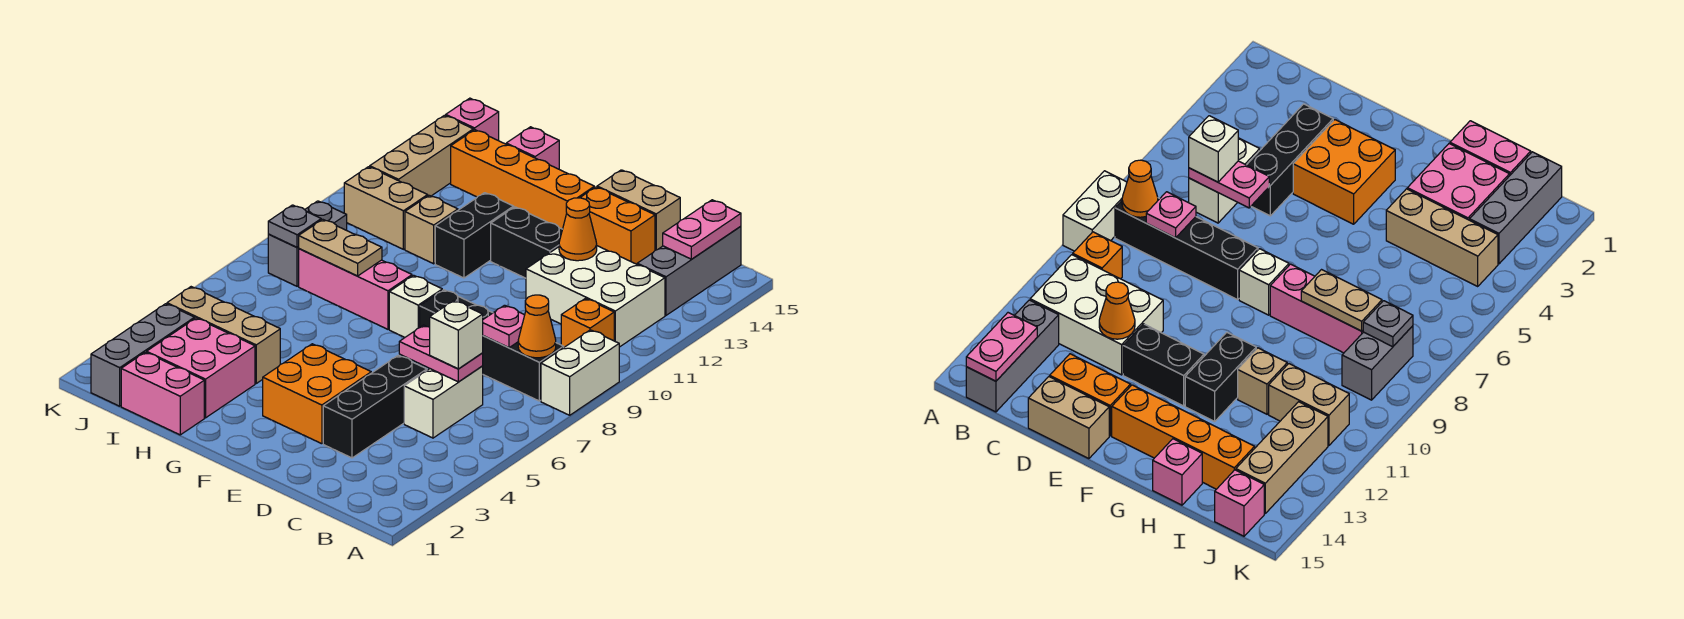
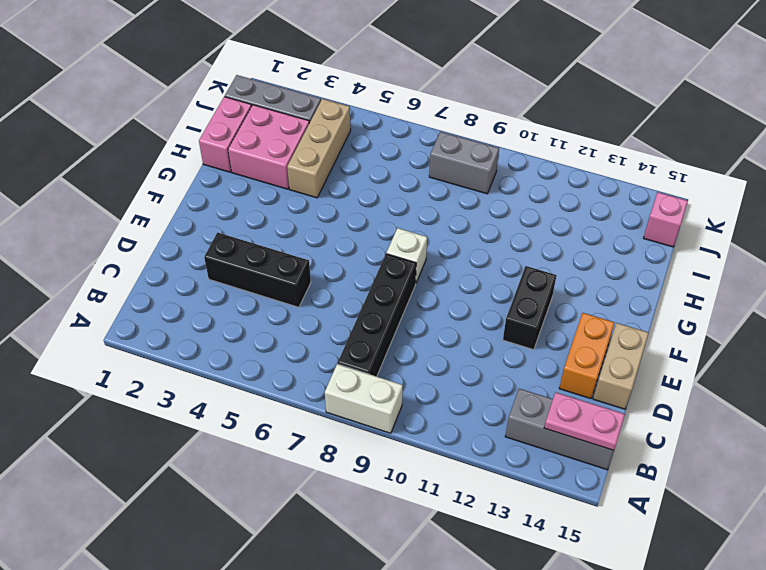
none -> orange 1x1 brick [561,299,614,347]
none -> white 2x3 brick [526,246,665,347]
none -> white 1x2 brick [404,366,483,438]
none -> orange 2x2 brick [263,344,371,444]

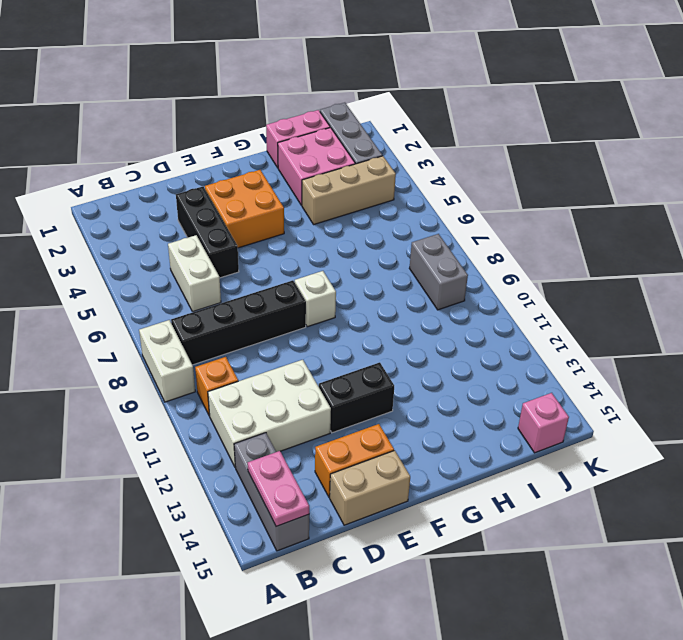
none -> orange 1x4 brick [451,130,594,229]
none -> pink 1x3 brick [299,249,412,329]
none -> black 1x2 brick [435,193,514,278]
none -> tan 1x1 brick [405,195,458,264]

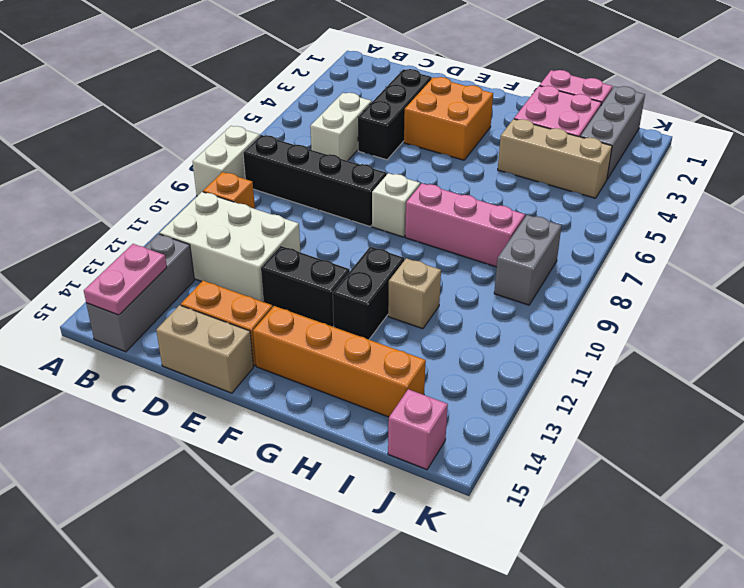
none -> pink 1x1 brick [506,127,559,169]
none -> tan 1x2 brick [344,167,428,249]
none -> tan 1x3 brick [370,115,473,196]
none -> orange 1x1 cone [518,295,556,358]

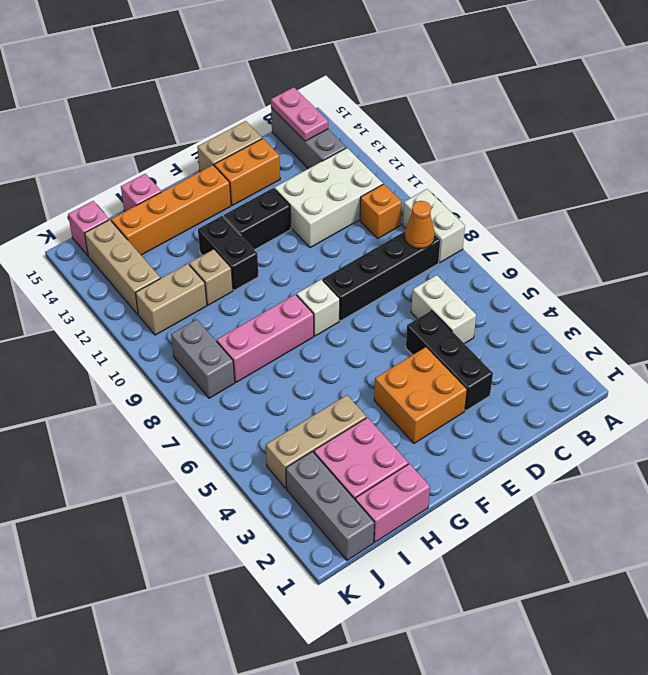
none -> pink 1x2 plate [399,325,483,382]
none -> pink 1x1 plate [483,305,525,348]
none -> orange 1x1 cone [559,198,597,261]
none -> tan 1x2 plate [299,219,382,276]

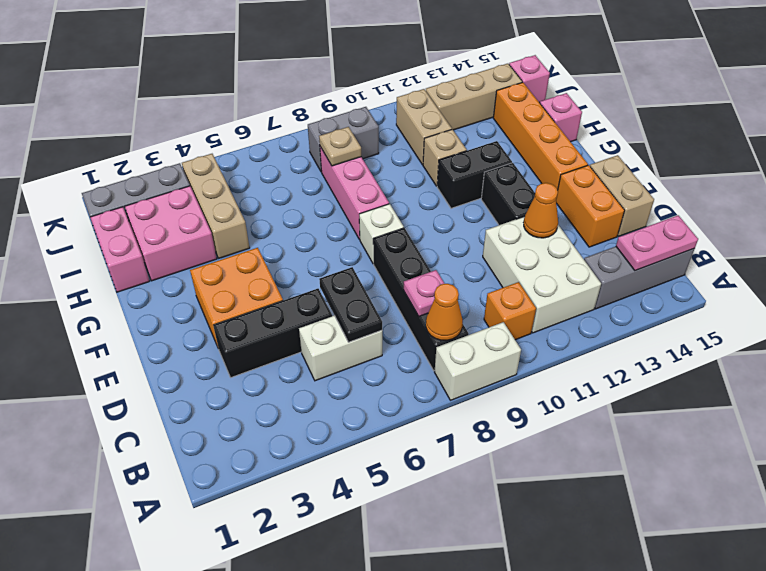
black 1x2 plate [319,267,382,342] -> pink 1x2 plate [399,325,483,382]
tan 1x1 plate [319,127,361,166] -> tan 1x2 plate [299,219,382,276]
none -> grey 1x1 plate [268,205,321,247]
none -> white 1x1 brick [430,301,483,369]

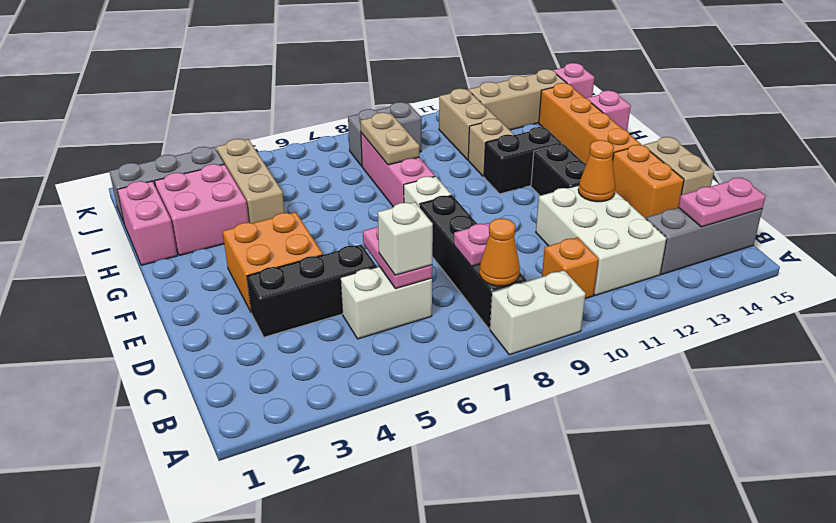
none -> grey 1x1 plate [268,205,321,247]

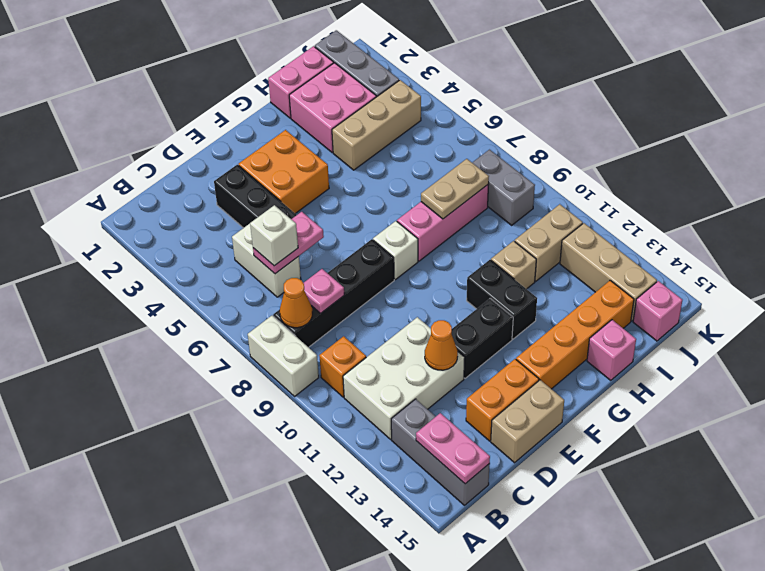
none -> grey 1x1 plate [268,205,321,247]

